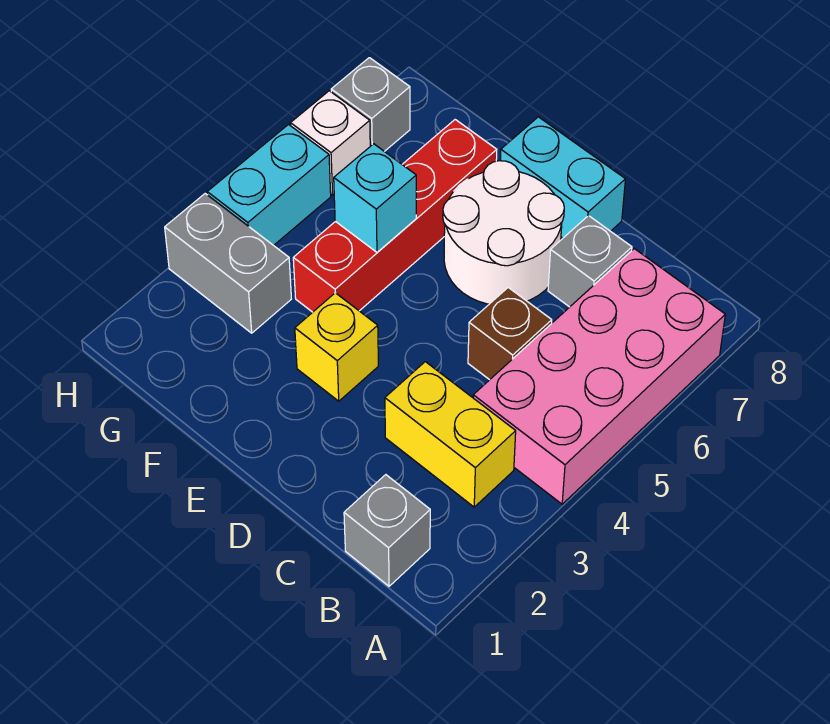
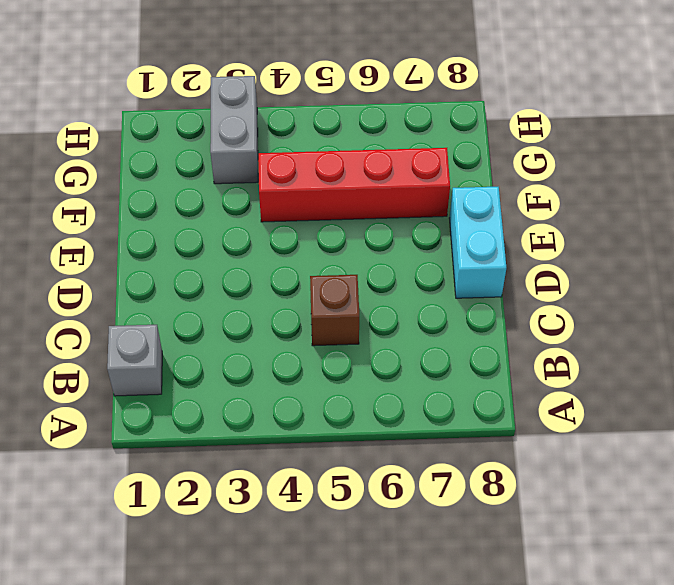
none -> pink 2x4 brick [473,249,725,504]
none -> yellow 1x2 brick [385,362,516,507]
none -> grey 1x1 brick [548,216,632,307]

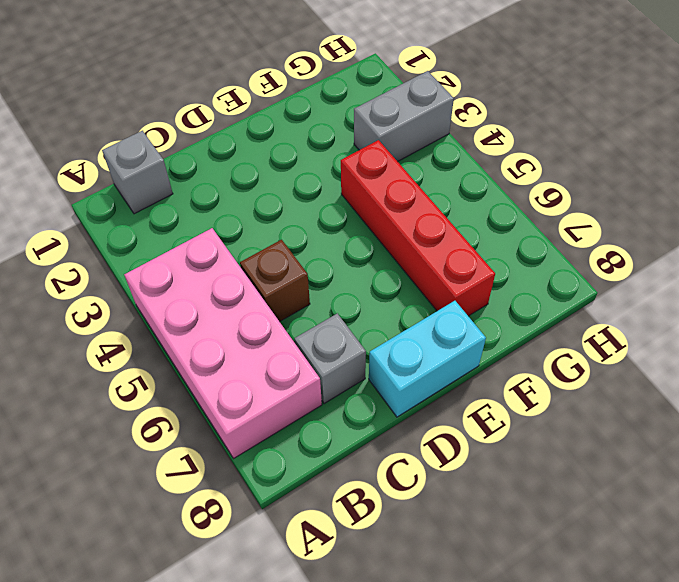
none -> yellow 1x2 brick [385,362,516,507]
none -> white 2x2 round brick [443,161,564,304]
none -> yellow 1x1 brick [295,293,378,401]

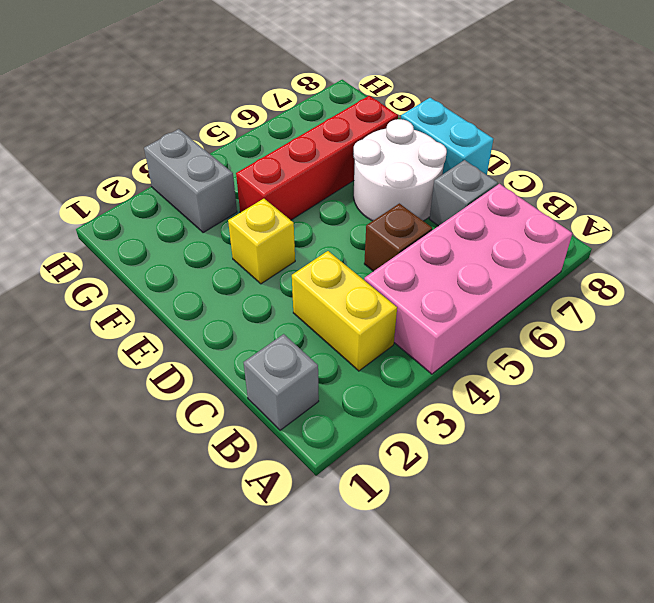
none -> cyan 1x2 brick [207,125,331,245]
none -> white 1x1 brick [291,91,370,195]
none -> grey 1x1 brick [331,58,410,151]

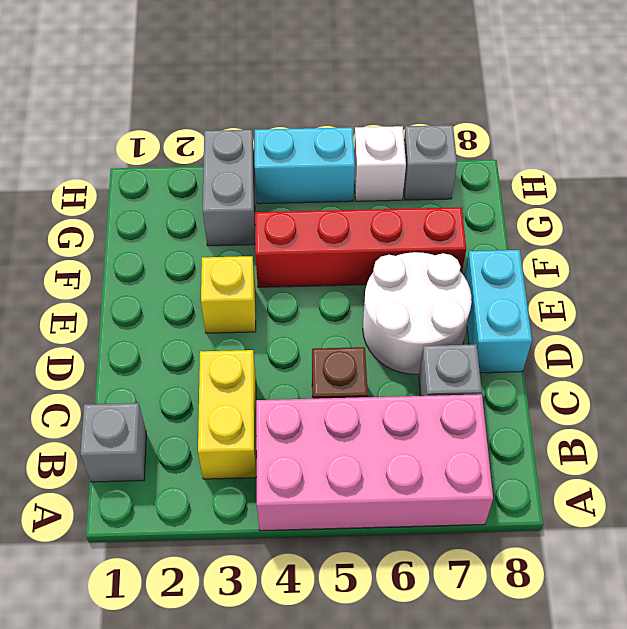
none -> cyan 1x1 brick [334,144,416,252]

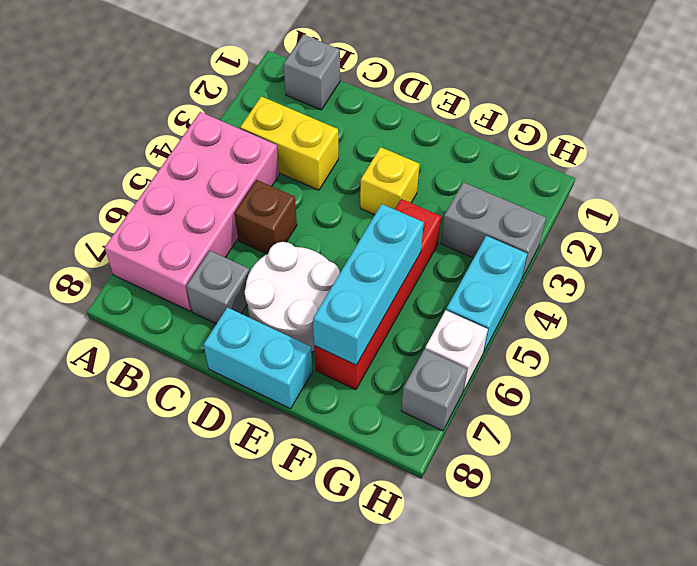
cyan 1x3 brick [313,204,424,365] -> cyan 1x1 brick [334,144,416,252]

